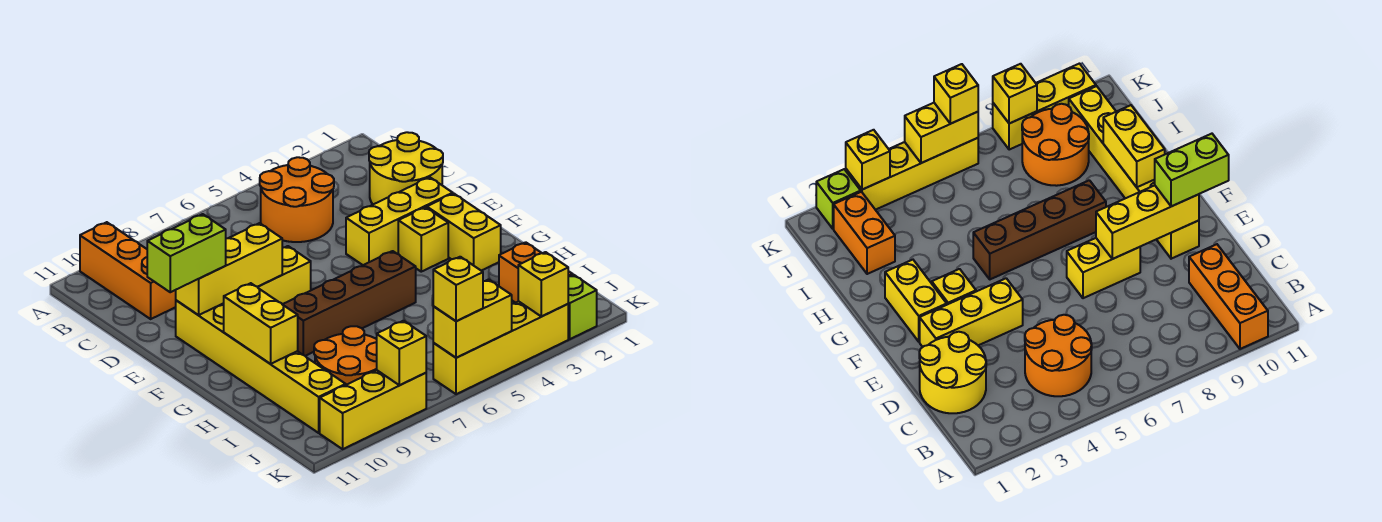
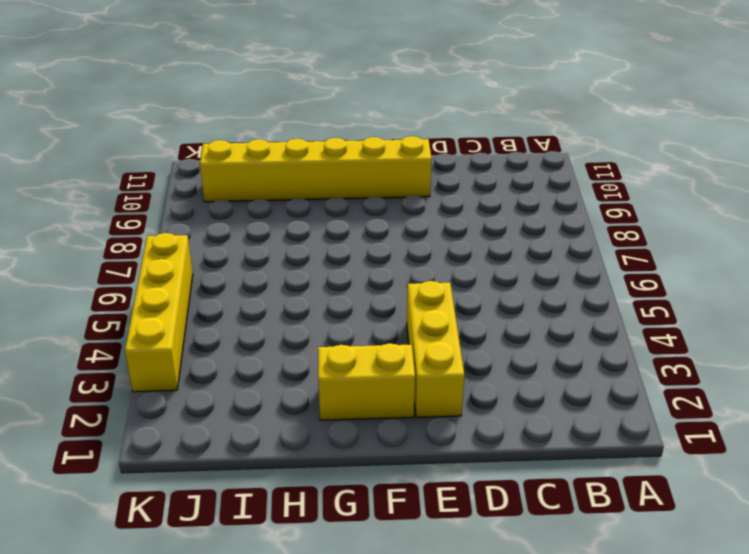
none -> orange 1x3 brick [80,222,176,319]
none -> orange 2x2 round brick [260,157,334,242]
none -> yellow 2x2 round brick [369,132,443,204]

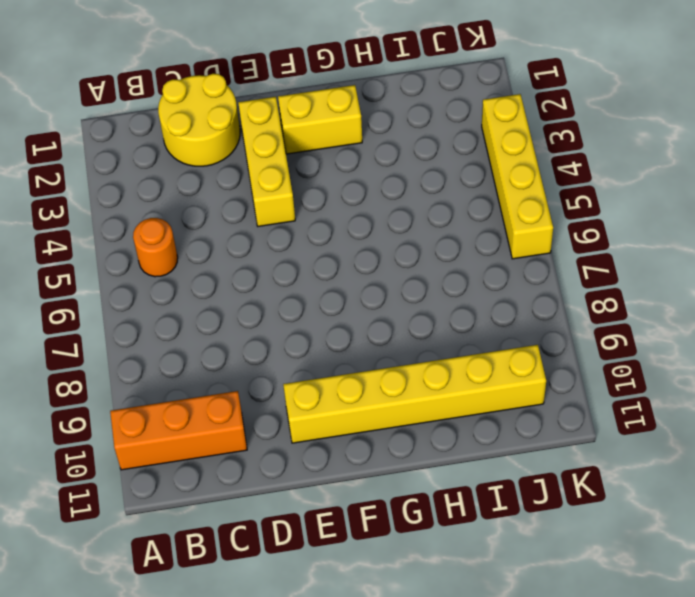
orange 1x1 round brick [133,218,178,277] -> orange 2x2 round brick [260,157,334,242]
none -> yellow 1x2 brick [258,246,311,304]
none -> yellow 1x1 brick [398,207,448,272]
none -> brown 1x4 brick [282,251,416,356]

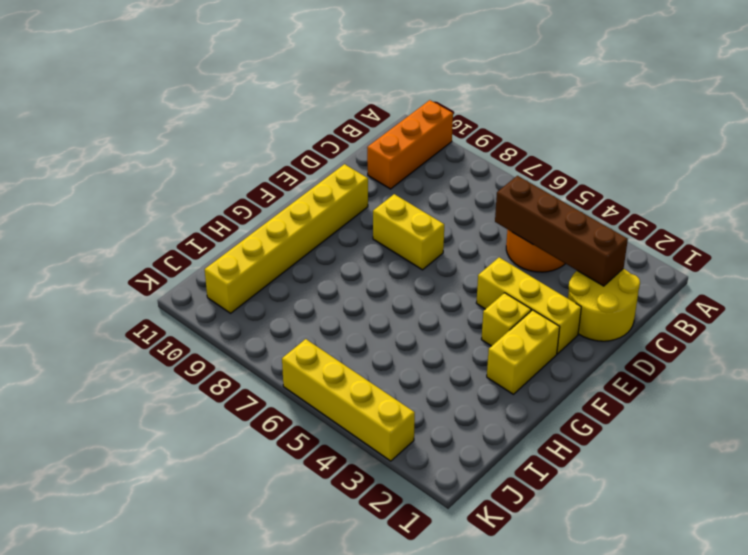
brown 1x4 brick [495,176,628,286] -> brown 1x4 brick moved to [282,251,416,356]
none -> orange 1x2 brick [499,242,573,303]
none -> orange 2x2 round brick [314,326,377,385]
none -> lime 1x1 brick [568,275,597,339]

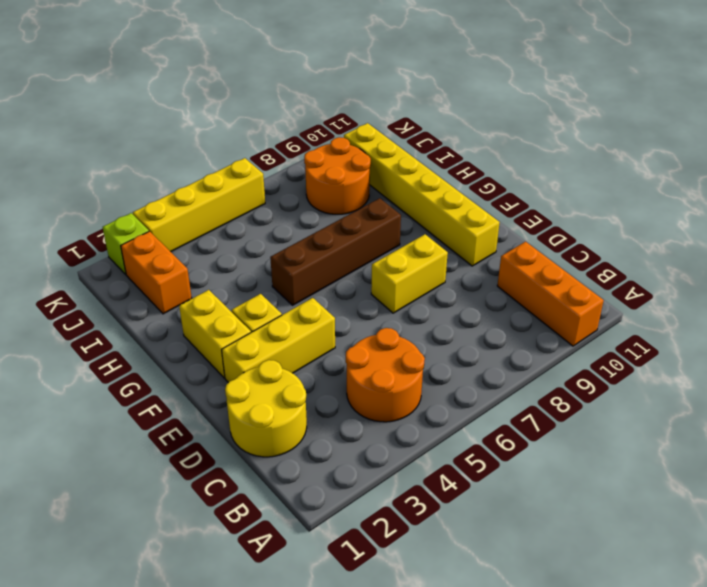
none -> yellow 1x3 brick [320,370,426,449]
none -> yellow 1x3 brick [176,223,282,315]
none -> yellow 1x2 brick [224,283,298,364]

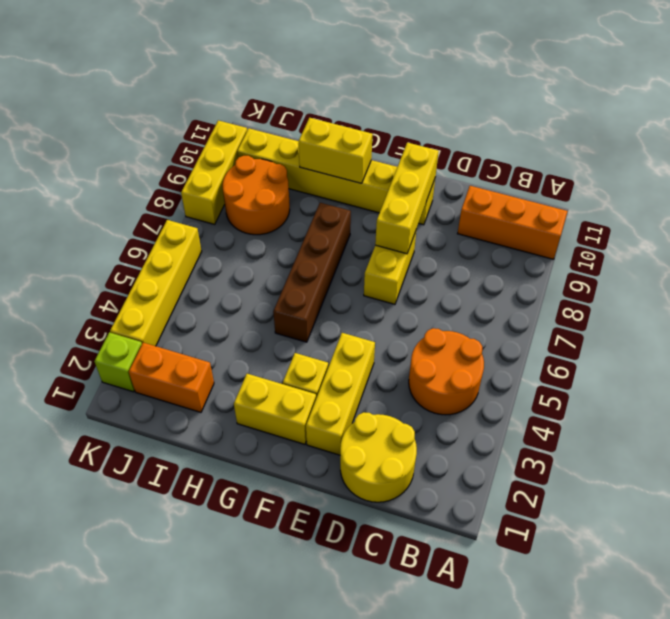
none -> yellow 1x1 brick [518,252,568,317]
none -> yellow 1x2 brick [433,279,512,358]
none -> yellow 1x1 brick [377,321,426,385]

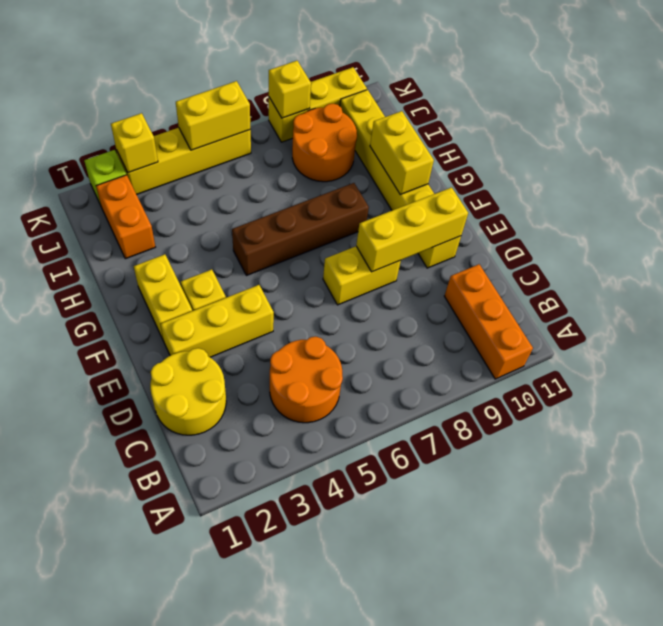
none -> lime 1x2 brick [147,214,226,292]
none -> yellow 1x1 brick [433,257,483,321]

